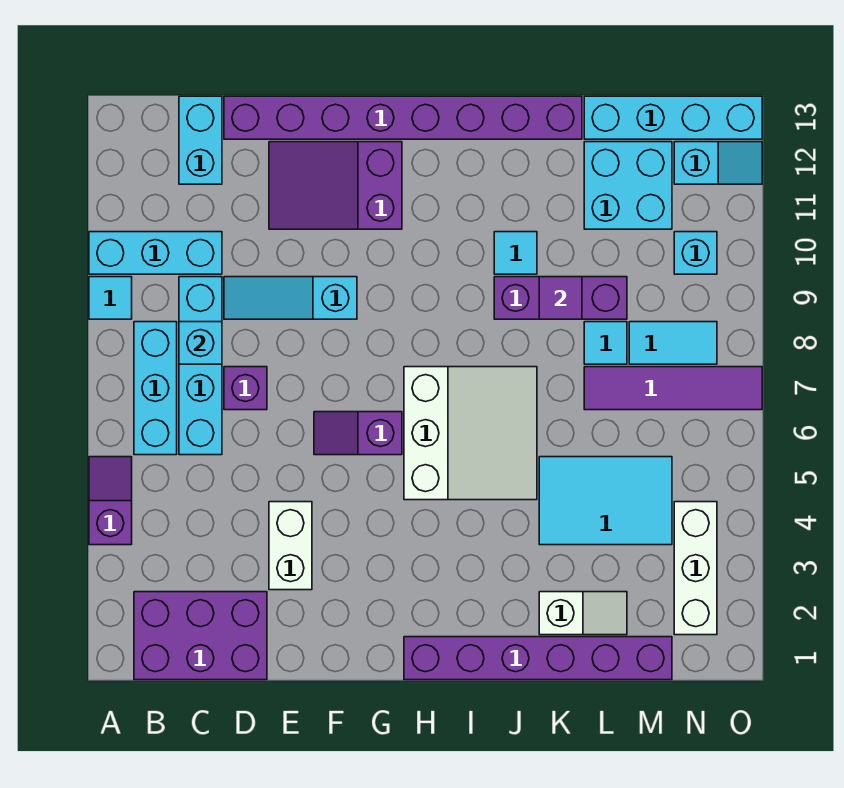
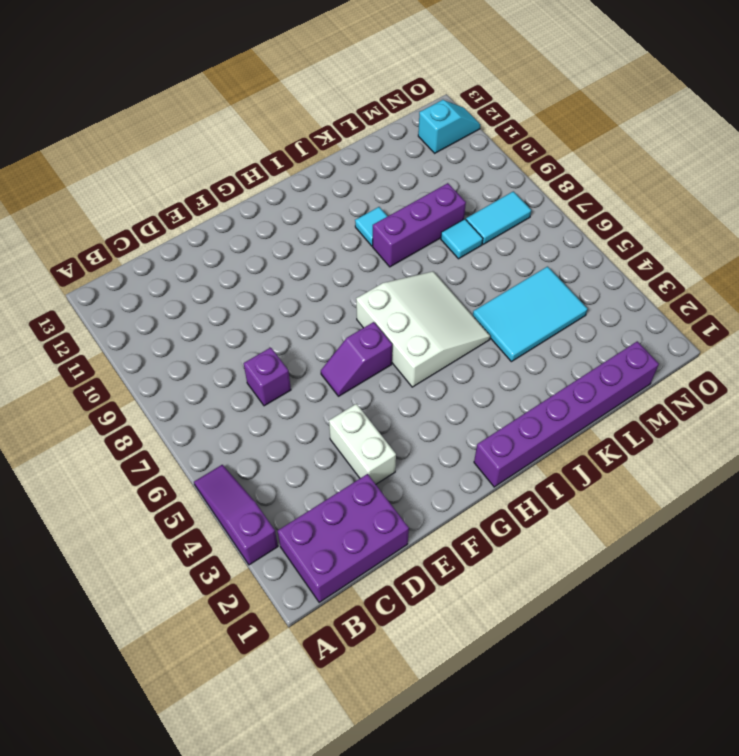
purple 1x3 slope [194,465,278,565] -> purple 1x2 slope [89,457,132,545]
none -> cyan 1x1 tile [89,277,132,319]
none -> cyan 1x3 brick [89,232,222,274]
none -> cyan 1x3 brick [134,322,177,455]

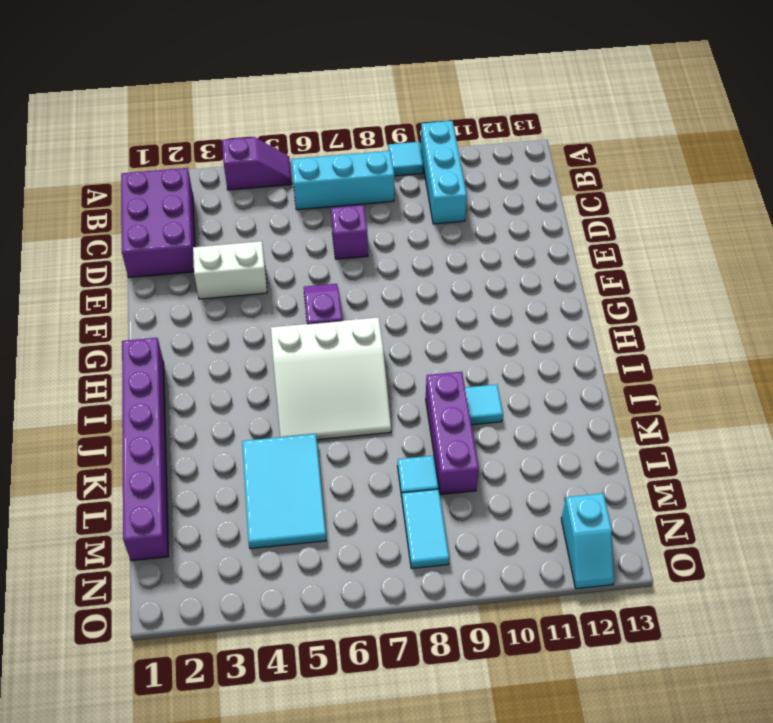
none -> cyan 1x4 brick [179,277,222,455]
none -> cyan 1x2 brick [179,96,222,184]
none -> cyan 1x3 slope [224,277,357,319]

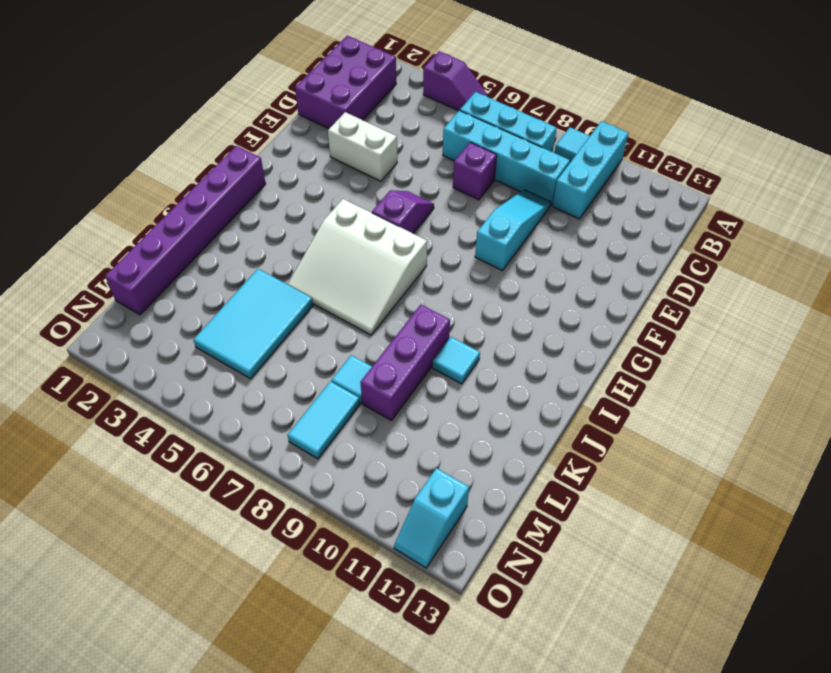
none -> cyan 1x2 brick [179,96,222,184]
none -> purple 1x8 brick [224,96,582,139]
none -> purple 2x3 slope [269,142,402,229]

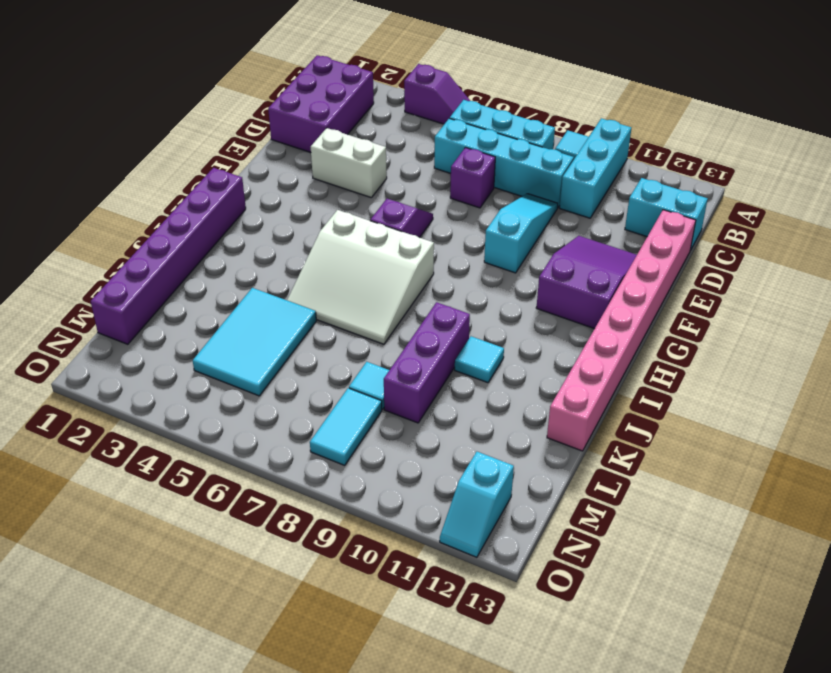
pink 1x8 brick [547,210,696,451] -> purple 1x8 brick [224,96,582,139]
none -> white 1x2 slope [539,592,627,635]
none -> purple 1x4 tile [584,367,762,410]
none -> cyan 2x2 brick [584,142,672,229]

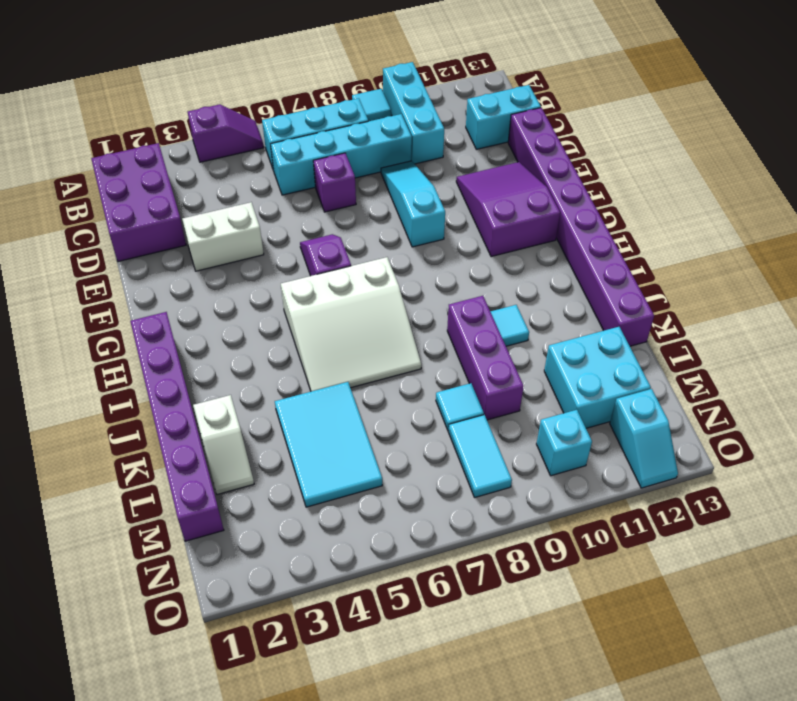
none -> purple 1x4 tile [584,367,762,410]
none -> cyan 1x4 brick [584,96,762,139]
none -> white 1x3 brick [674,502,717,635]

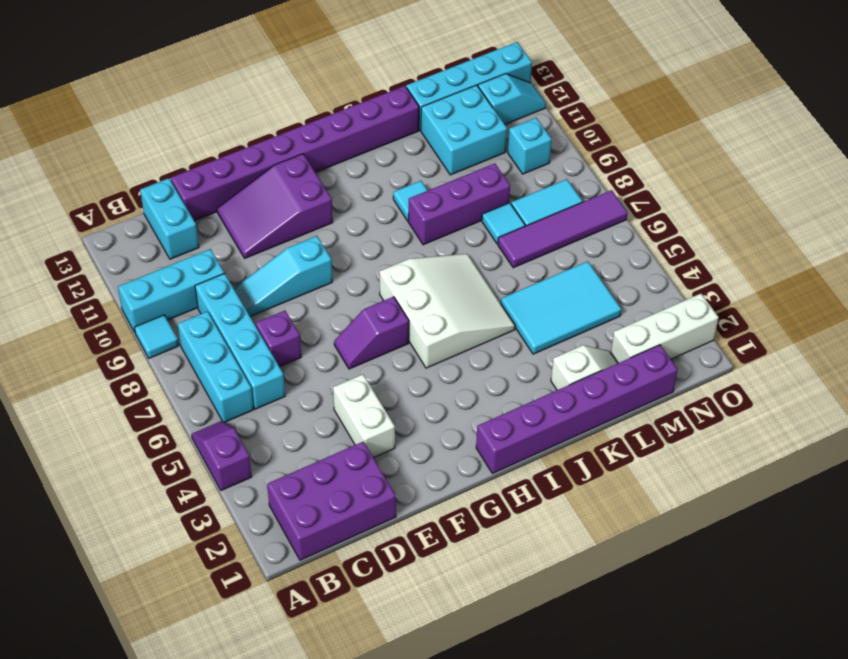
white 1x3 brick [611,294,719,363] -> white 1x3 brick turned to [674,502,717,635]
none -> cyan 1x1 brick [179,322,222,364]
none -> purple 1x1 tile [539,277,582,319]

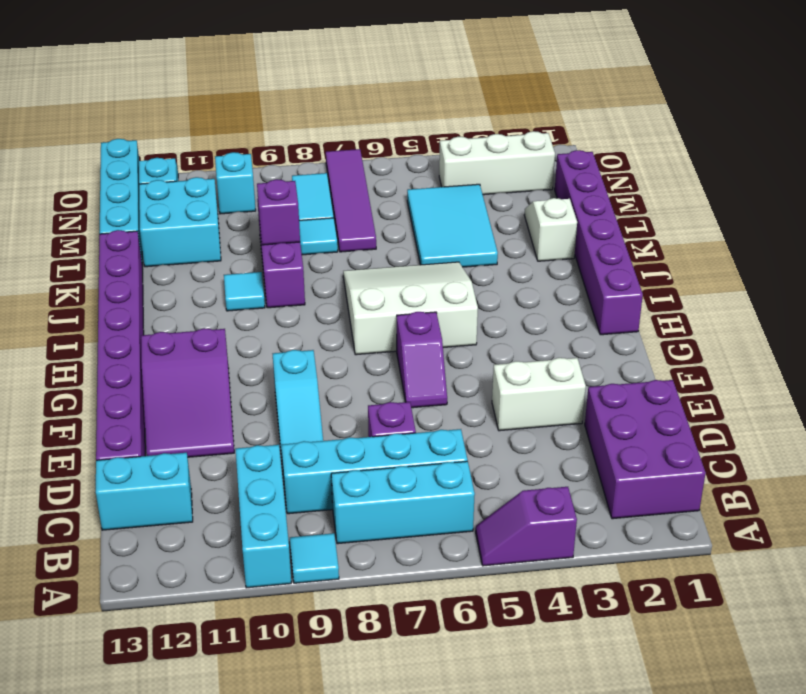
purple 1x1 brick [257,179,300,245] -> purple 1x1 tile [539,277,582,319]
none -> cyan 1x1 brick [179,322,222,364]

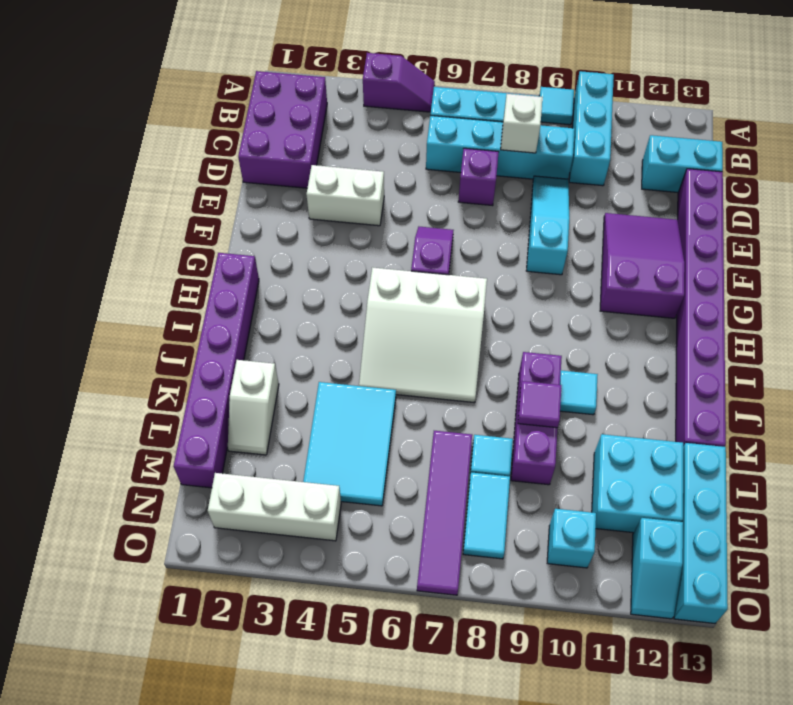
white 1x1 brick [501,94,543,153] -> cyan 1x1 brick [179,322,222,364]

